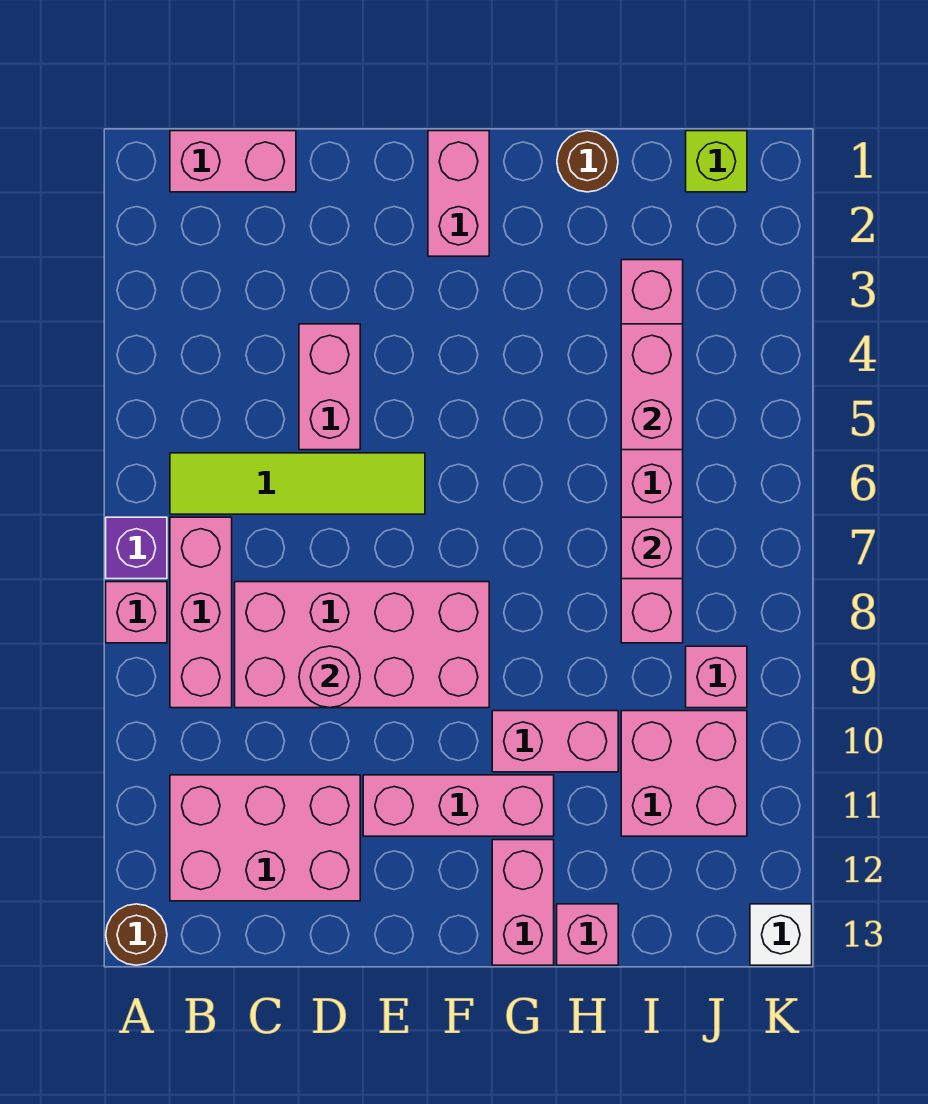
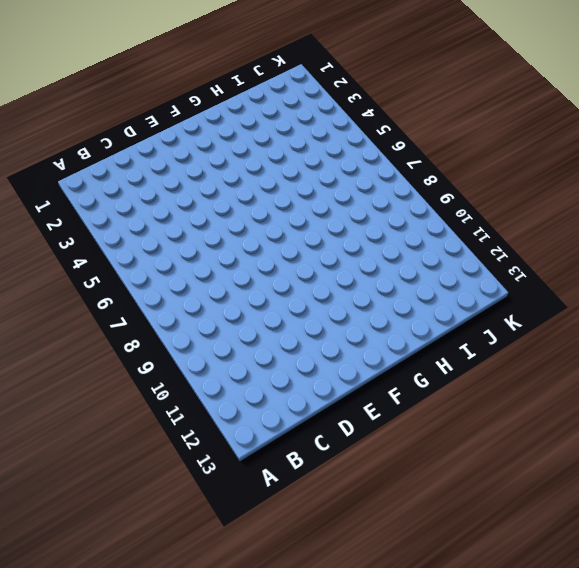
none -> purple 1x1 brick [106,517,167,579]
none -> pink 1x1 brick [106,582,167,643]
none -> brown 1x1 round brick [106,904,167,965]

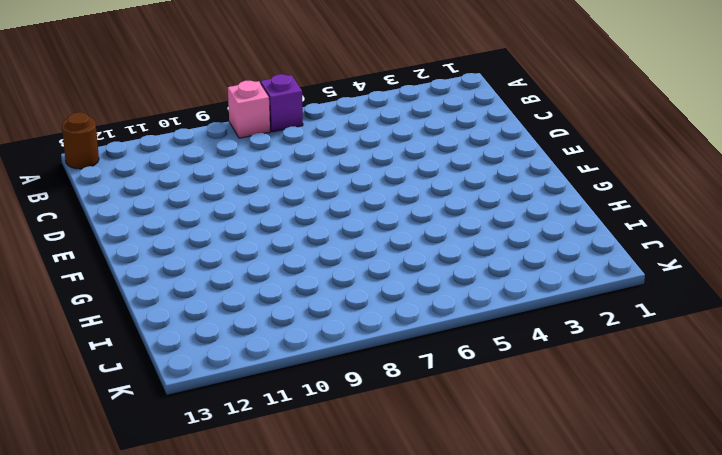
none -> pink 1x2 brick [170,131,296,192]
none -> lime 1x4 tile [170,453,425,514]
none -> pink 1x3 brick [170,517,232,708]

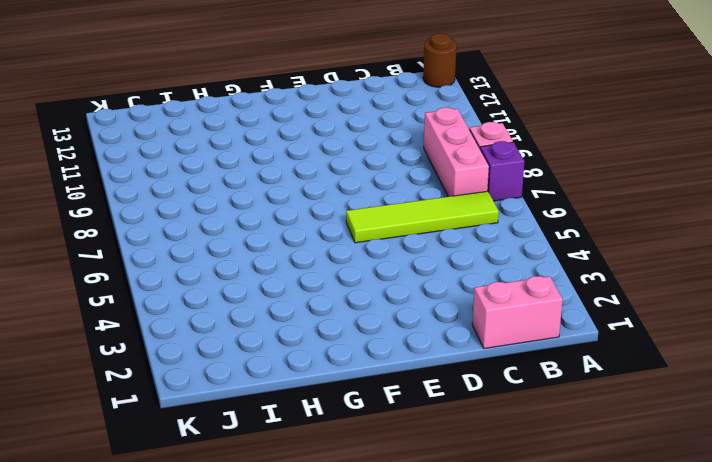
none -> pink 2x3 brick [170,775,360,901]
none -> pink 2x4 brick [235,582,489,708]
none -> pink 1x2 brick [299,324,360,450]

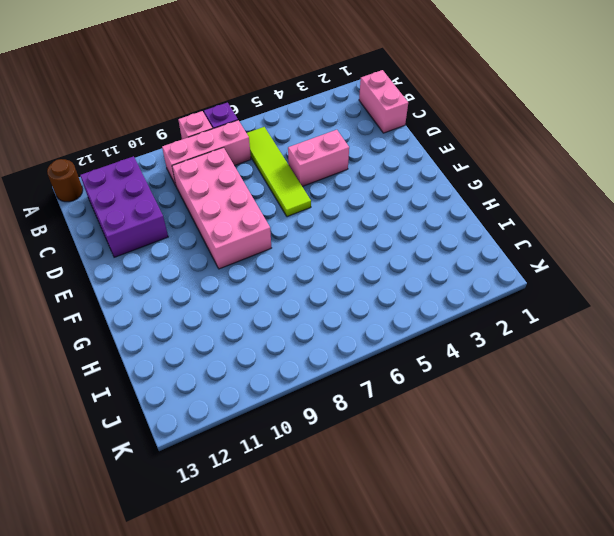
purple 2x3 brick [80,156,168,257] -> pink 2x3 brick [170,775,360,901]
none -> pink 1x3 brick [363,775,554,836]
none -> pink 1x2 brick [428,131,489,256]
none -> pink 1x2 brick [492,711,618,772]

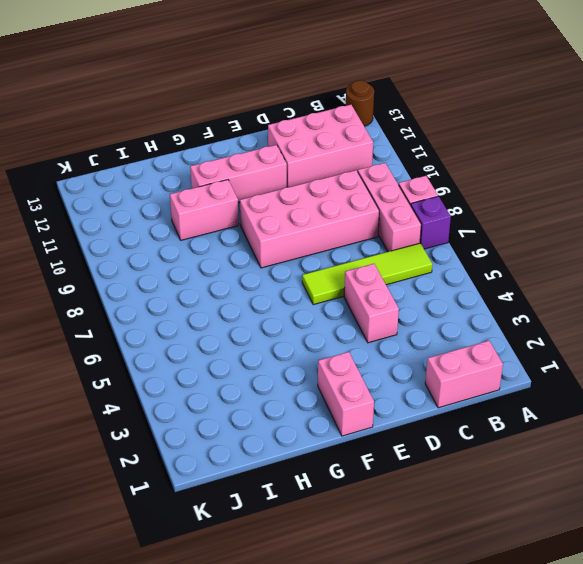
none -> pink 1x2 brick [492,840,554,965]
none -> brown 1x1 round brick [557,131,618,192]
none -> pink 1x1 brick [557,904,618,965]

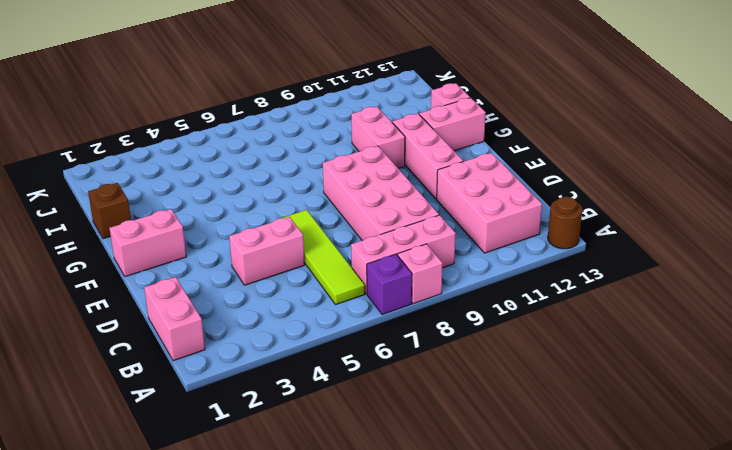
brown 1x1 brick [88,183,131,239] -> brown 1x1 round brick [557,131,618,192]
none -> pink 1x6 brick [621,260,683,643]
none -> pink 2x2 brick [621,711,747,836]
none -> lime 1x1 brick [686,131,747,192]

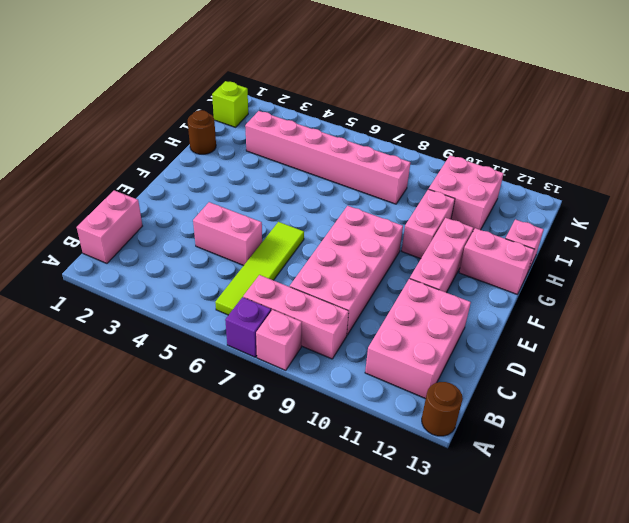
none -> pink 1x2 brick [428,131,489,256]
none -> pink 1x1 brick [686,646,747,708]
none -> white 1x1 brick [750,904,812,965]

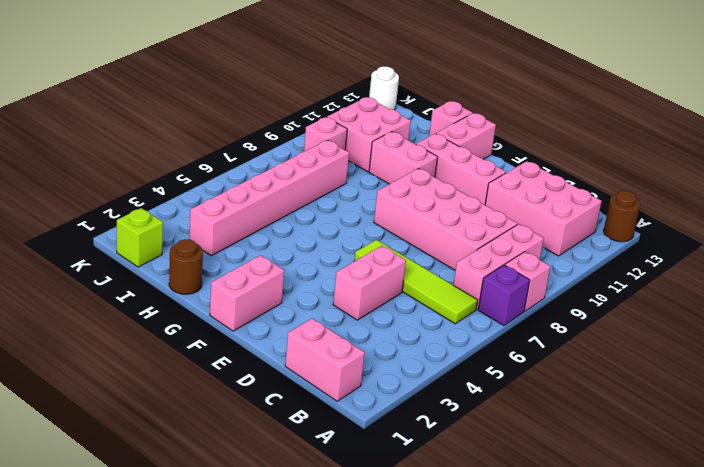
white 1x1 round brick [369,66,399,110] -> white 1x1 brick [750,904,812,965]
none -> pink 1x1 round brick [299,646,360,708]
none -> pink 1x2 brick [621,324,683,450]
none -> pink 1x1 brick [621,517,683,579]

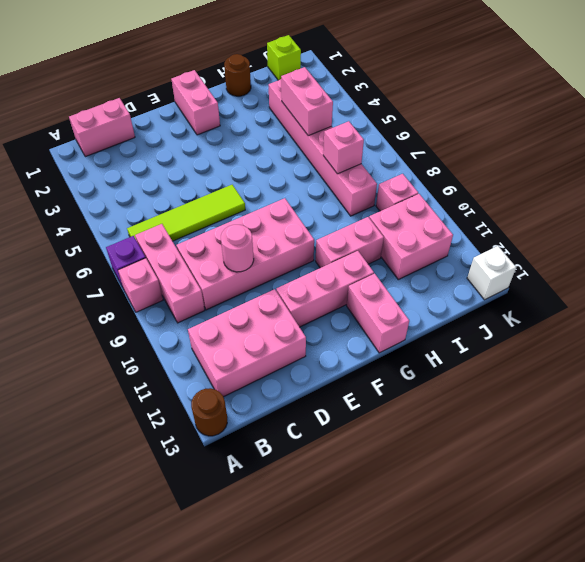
none -> pink 1x2 brick [299,324,360,450]
none -> pink 1x1 brick [557,904,618,965]

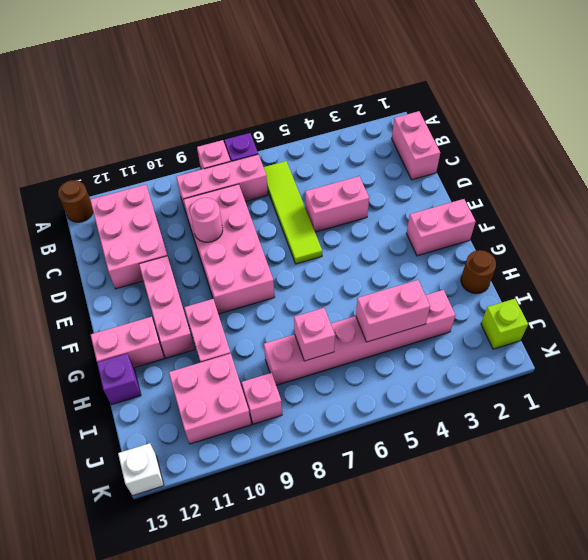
purple 1x1 brick [97,354,141,405] -> pink 1x1 brick [557,904,618,965]

